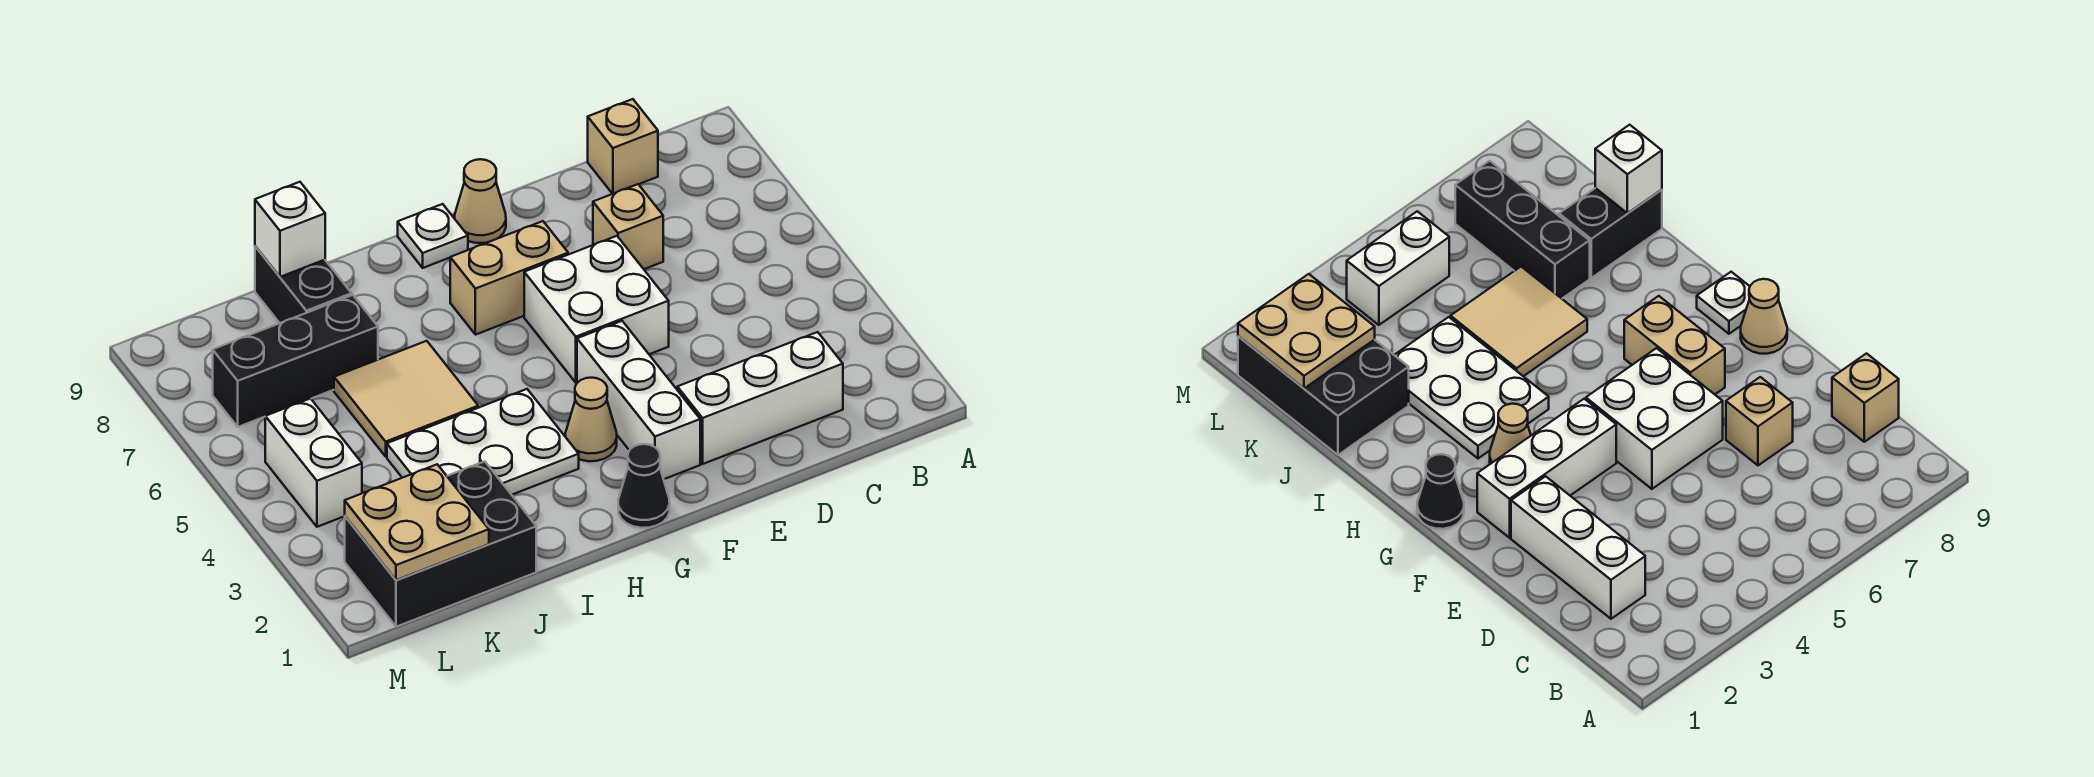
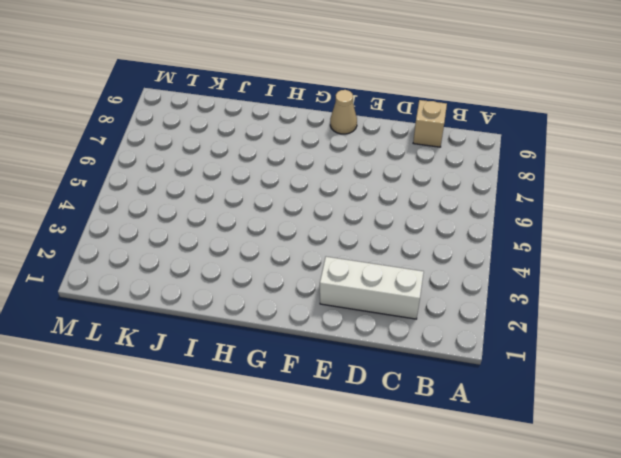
none -> tan 1x1 brick [593,184,663,269]
none -> white 2x2 brick [524,236,669,383]
none -> white 1x3 brick [577,321,700,479]

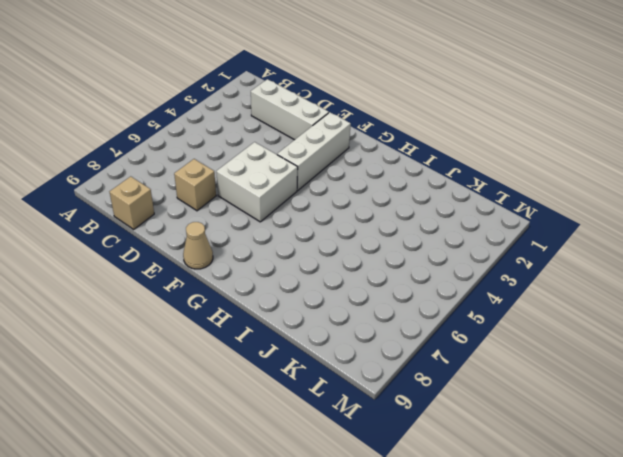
none -> tan 1x2 brick [450,221,568,335]
none -> black 1x1 cone [618,444,670,528]
none -> tan 1x1 cone [565,378,617,461]

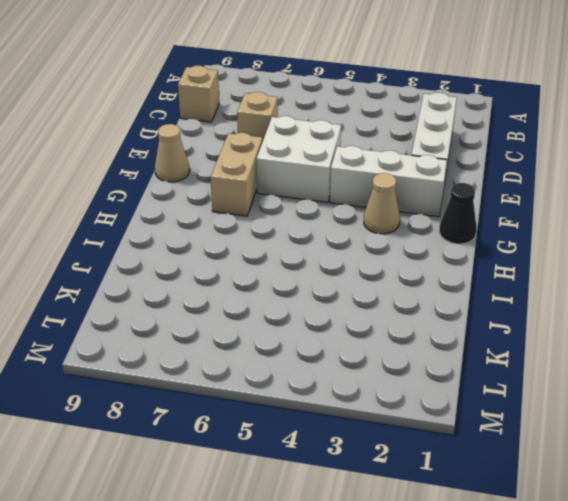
none -> white 1x1 plate [398,204,468,268]
none -> white 2x3 plate [387,389,579,495]
none -> tan 2x2 tile [334,341,478,456]

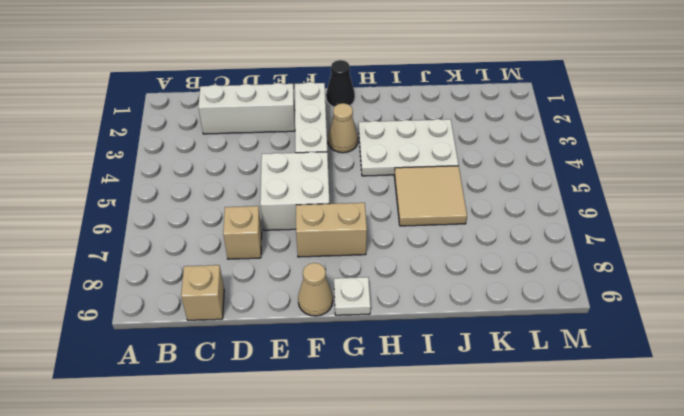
none -> black 2x3 brick [345,461,536,627]
none -> black 1x3 brick [213,295,378,427]
none -> black 1x2 brick [255,246,352,323]

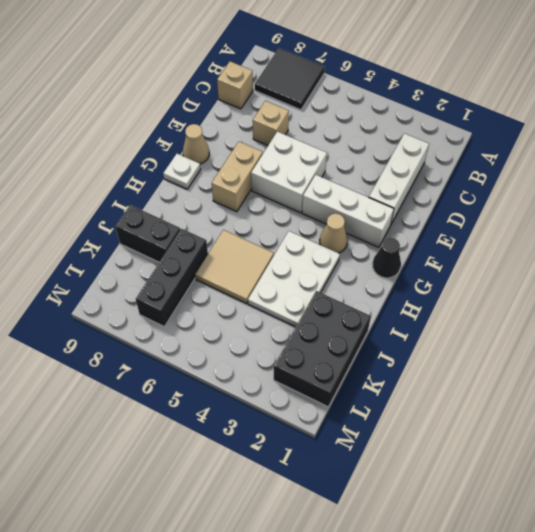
black 2x2 tile [255,48,325,110] -> none
none -> white 1x2 brick [265,399,362,527]
none -> white 1x1 brick [255,182,325,277]
none -> tan 2x2 plate [345,464,489,580]

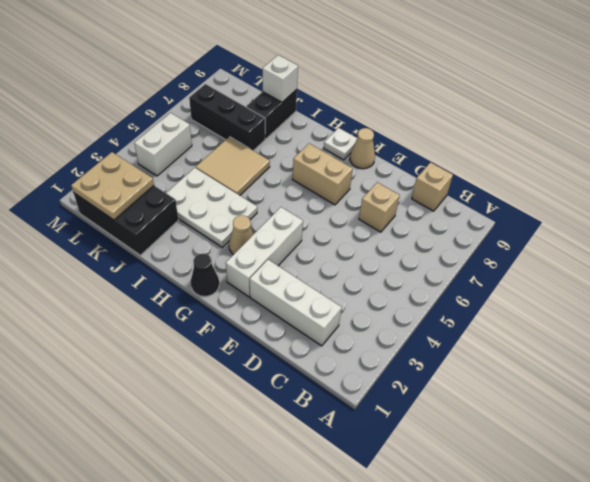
none -> white 2x2 brick [524,236,669,383]

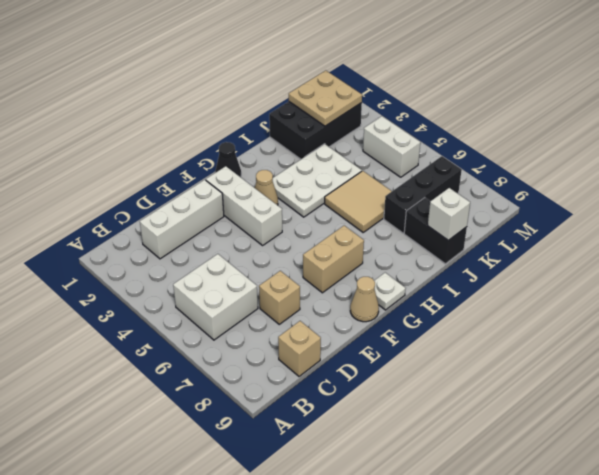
white 2x2 brick [173,254,258,340] -> white 2x2 brick moved to [524,236,669,383]

